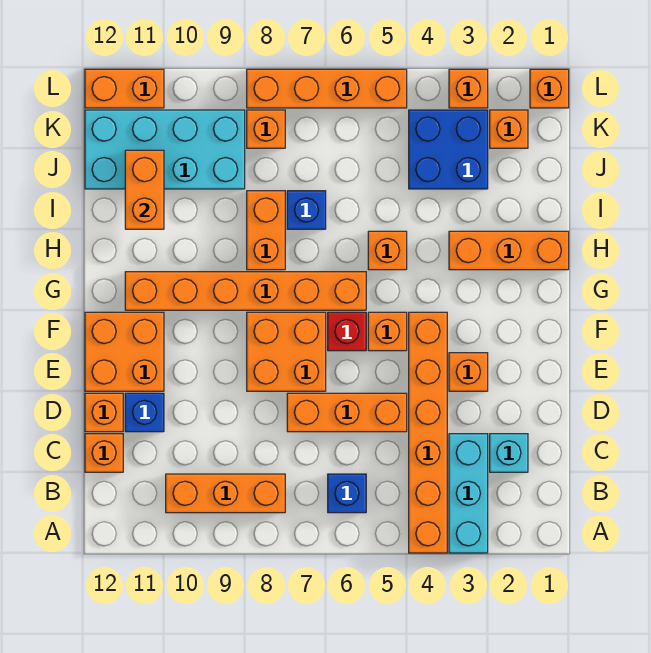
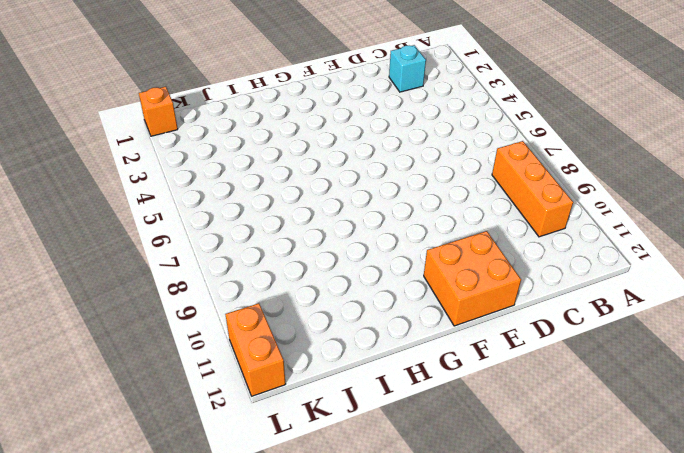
none -> cyan 1x3 brick [449,434,488,553]
none -> orange 1x6 brick [409,312,447,553]
none -> blue 1x1 brick [328,474,366,513]

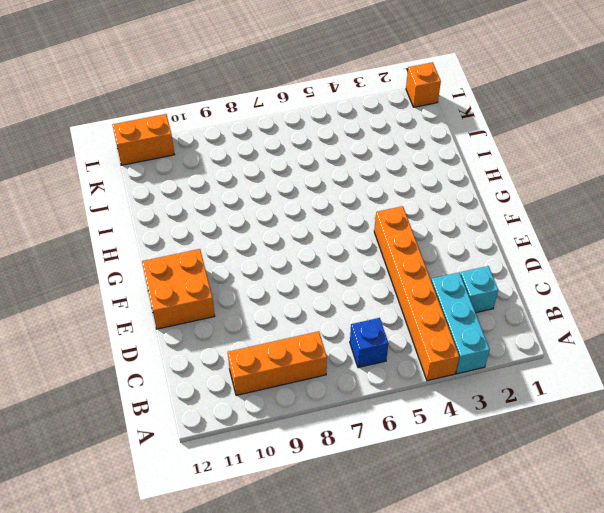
none -> orange 1x1 brick [85,434,123,472]
none -> orange 1x3 brick [287,393,407,432]
none -> blue 1x1 brick [125,393,164,432]

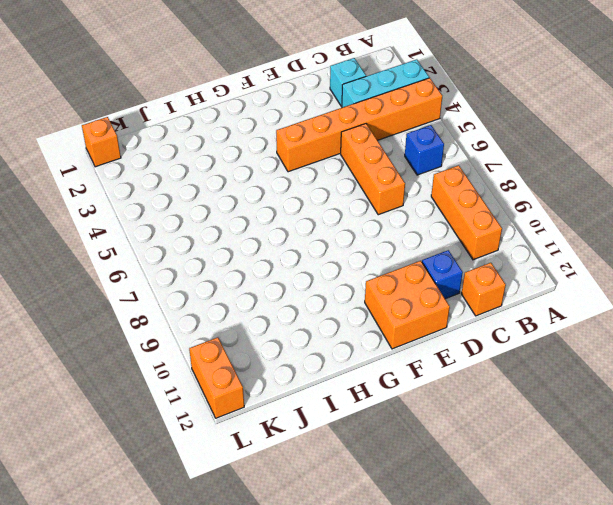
none -> orange 1x1 brick [85,393,123,432]
none -> orange 1x1 brick [449,353,488,391]
none -> orange 2x2 brick [247,312,326,391]

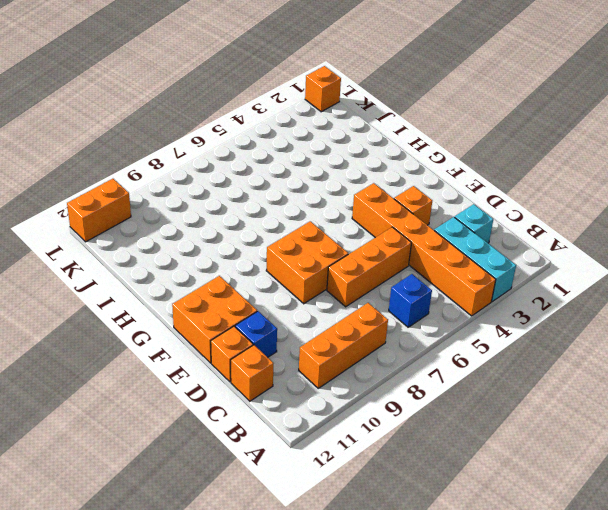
none -> orange 1x1 brick [368,312,407,351]
none -> red 1x1 brick [328,312,366,351]
none -> orange 1x6 brick [125,272,366,310]

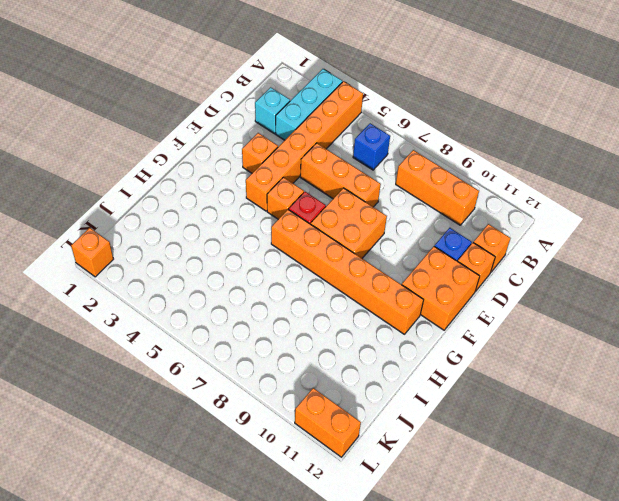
none -> orange 1x3 brick [449,231,569,270]
none -> orange 1x1 brick [368,231,407,270]
none -> orange 1x2 brick [247,191,285,270]

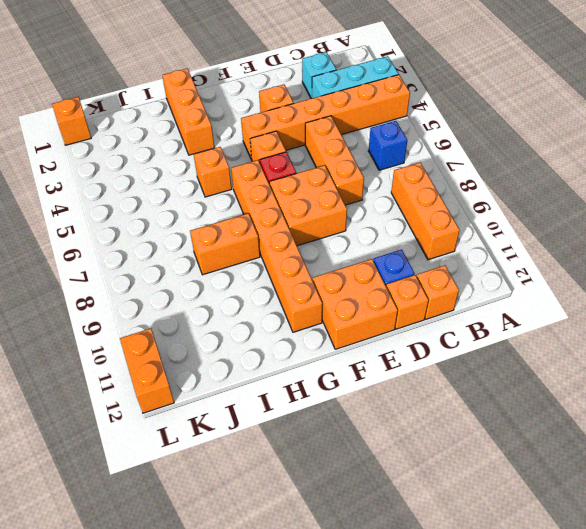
none -> blue 1x1 brick [287,191,326,229]
none -> blue 2x2 brick [409,110,488,189]
none -> cyan 2x4 brick [85,110,245,189]

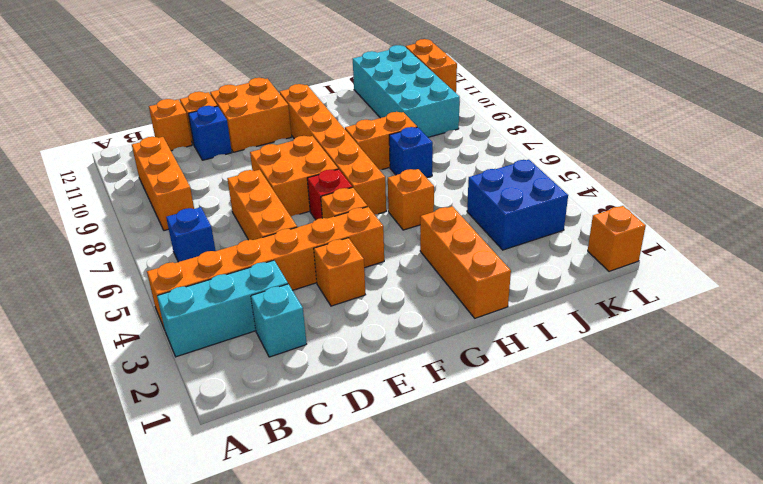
none -> orange 1x1 brick [490,110,528,148]
none -> orange 1x1 brick [247,110,285,148]
none -> orange 1x1 brick [449,69,488,108]

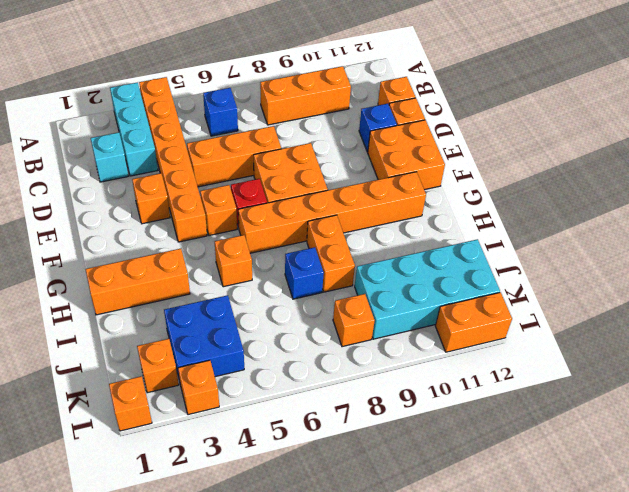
none -> orange 1x4 brick [247,69,407,108]
none -> orange 1x2 brick [125,150,164,229]

